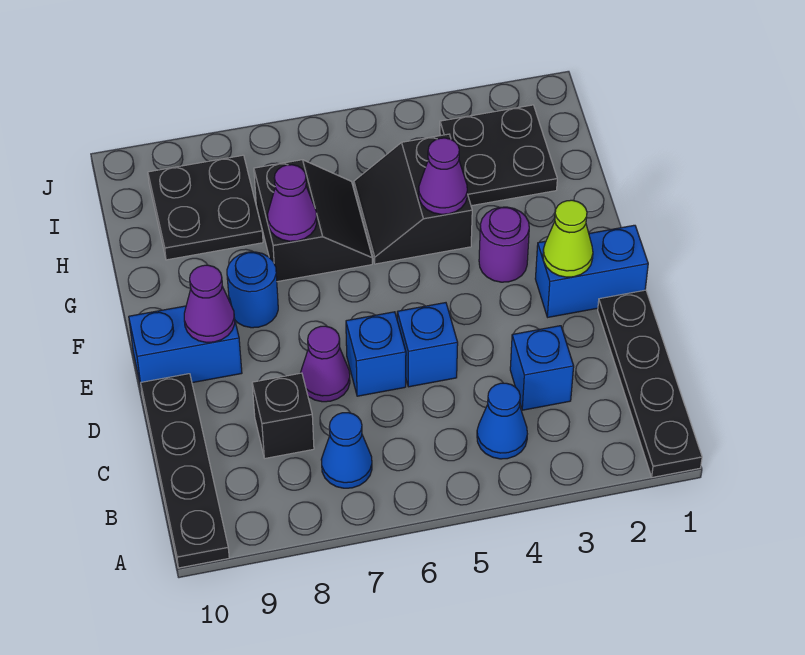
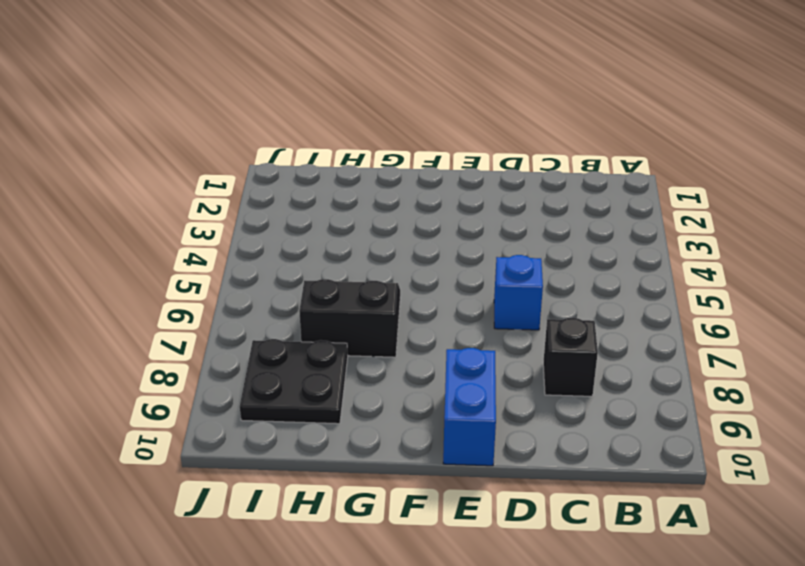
none -> black 1x4 plate [598,290,702,477]
none -> black 1x4 plate [141,374,229,568]
none -> blue 1x1 cone [477,383,527,459]

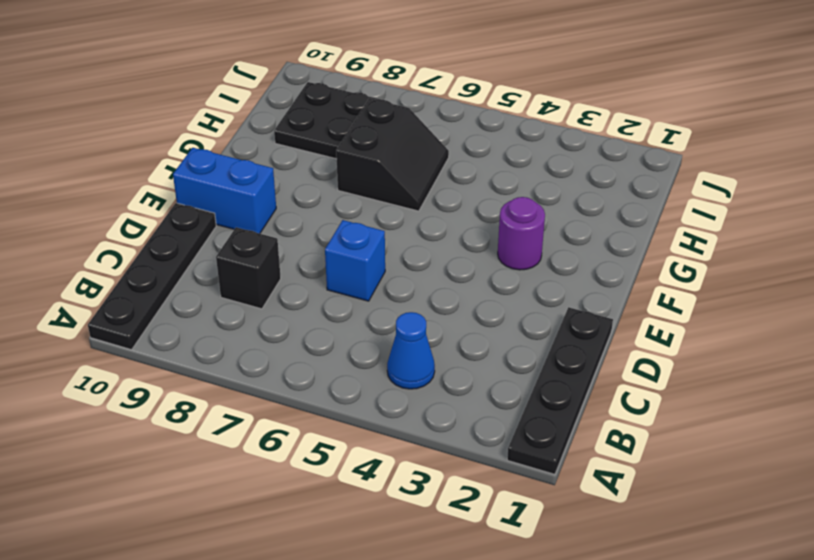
none -> blue 1x1 cone [321,413,372,488]
none -> blue 1x1 brick [510,326,574,410]
none -> blue 1x1 brick [397,303,458,387]

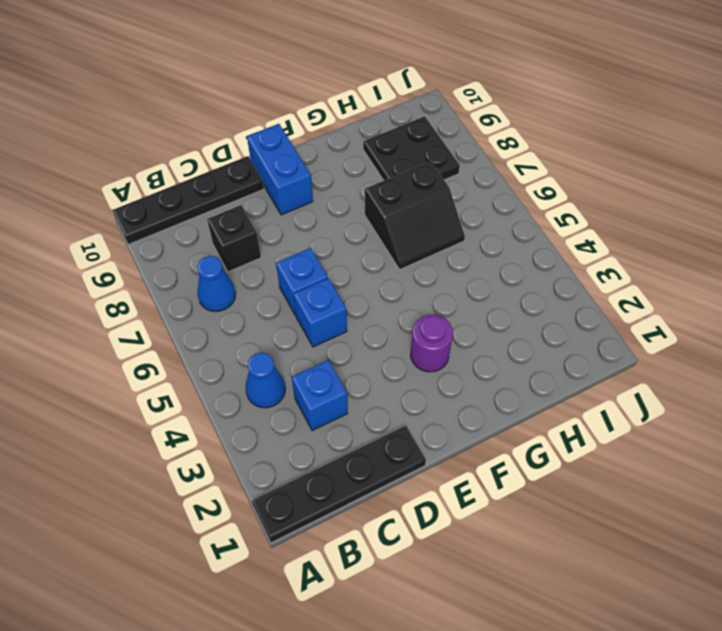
none -> purple 1x1 cone [301,326,350,402]
none -> blue 1x2 brick [535,225,648,317]
none -> blue 1x1 round brick [227,252,278,328]

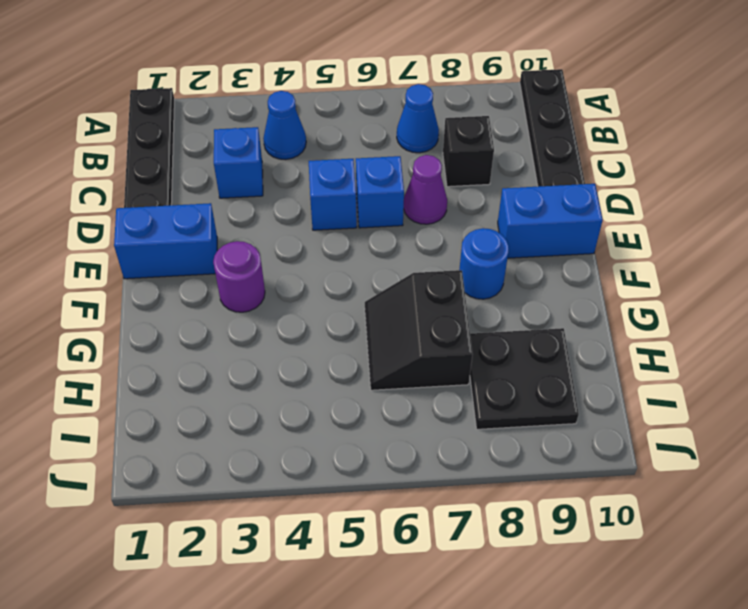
none -> black 2x2 slope [354,134,472,264]
none -> black 2x2 plate [440,105,557,206]
none -> lime 1x1 cone [543,200,593,277]

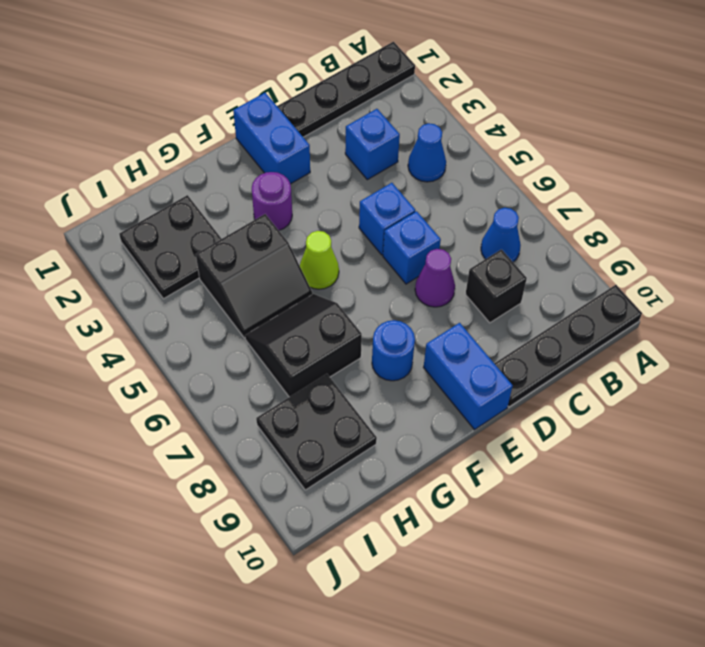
lime 1x1 cone [300,231,339,289] -> lime 1x1 cone moved to [543,200,593,277]
none -> purple 1x1 cone [184,265,235,342]
none -> purple 1x1 cone [419,138,467,214]
none -> purple 1x1 cone [268,165,317,241]

